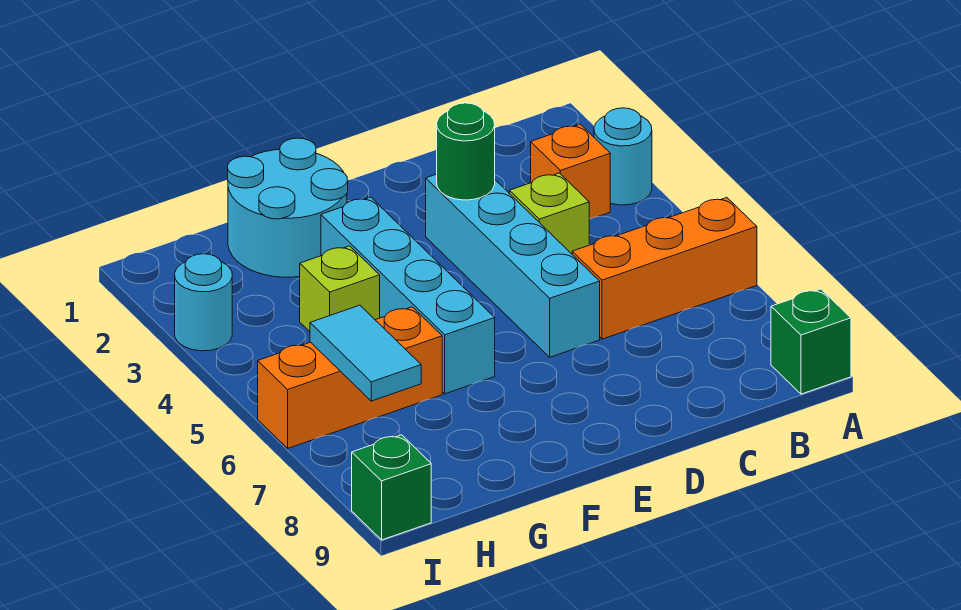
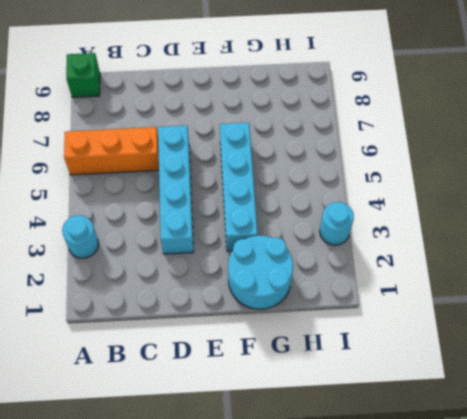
none -> orange 1x1 brick [531,124,610,219]
none -> lime 1x1 brick [510,173,589,254]
none -> lime 1x1 brick [300,246,380,332]

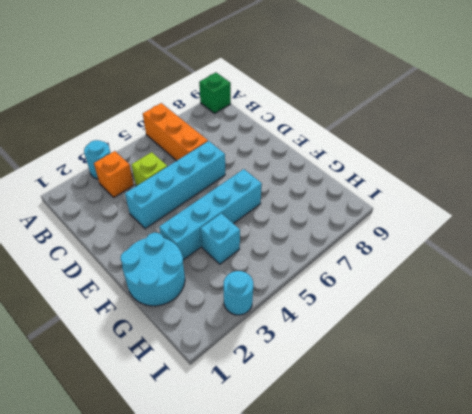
cyan 1x1 brick [201,213,240,264] -> lime 1x1 brick [300,246,380,332]
none -> orange 1x3 brick [258,307,442,448]
none -> green 1x1 brick [352,435,431,540]
none -> green 1x1 round brick [437,103,495,200]

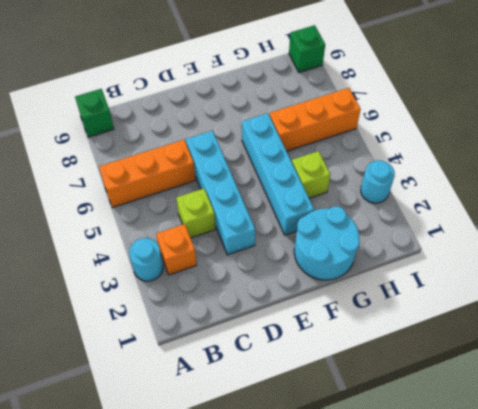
none -> green 1x1 round brick [437,103,495,200]
none -> cyan 1x2 tile [310,305,421,401]

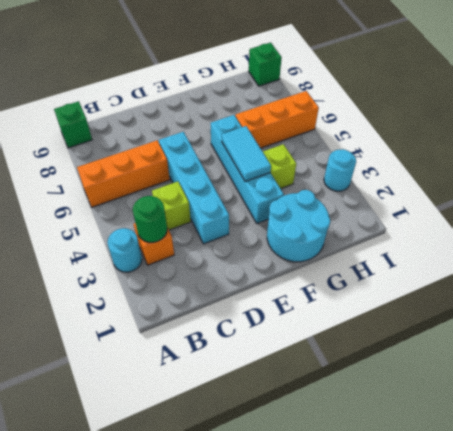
green 1x1 round brick [133,196,167,242] -> green 1x1 round brick moved to [437,103,495,200]
cyan 1x2 tile [222,126,271,182] -> cyan 1x2 tile moved to [310,305,421,401]

